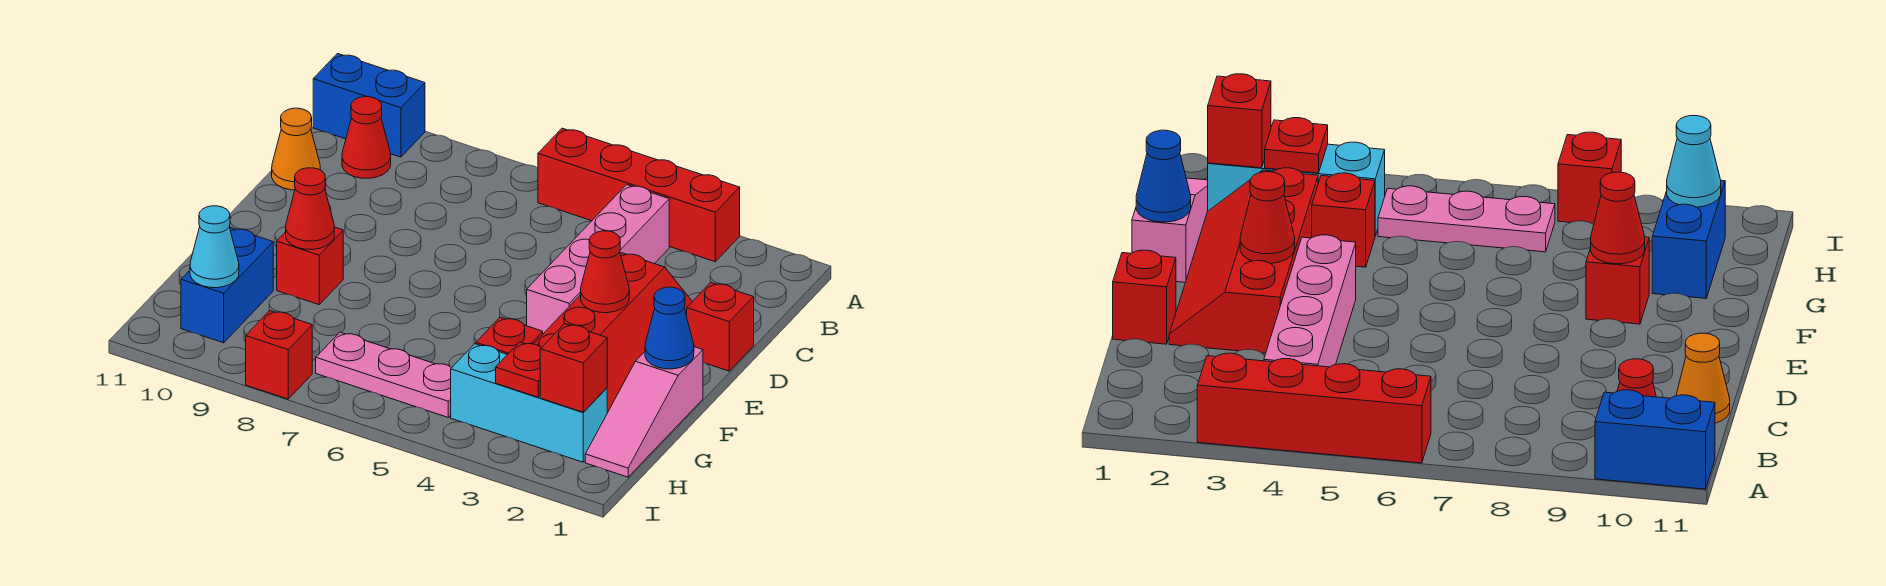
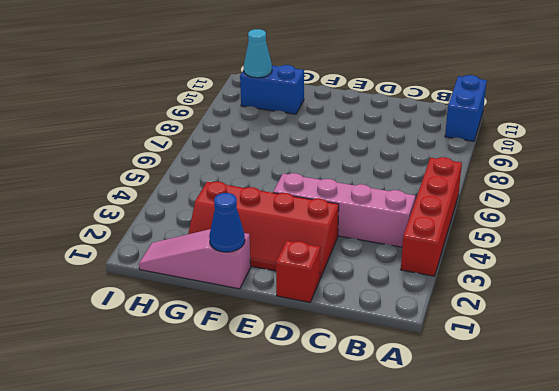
none -> red 1x1 cone [342,97,391,178]
none -> orange 1x1 cone [272,108,320,190]
none -> red 1x1 brick [277,227,343,305]

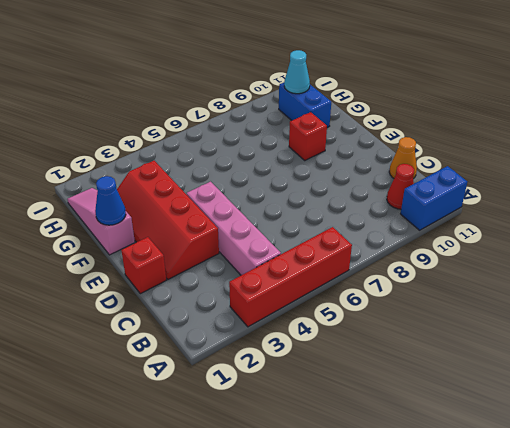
none -> red 1x1 brick [476,317,543,355]
none -> cyan 1x3 brick [451,344,607,462]
none -> pink 1x3 plate [316,332,451,417]

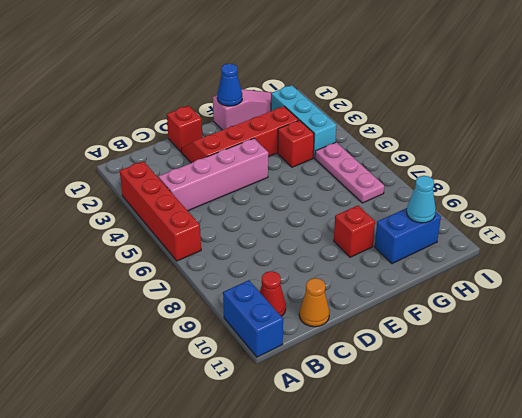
none -> red 1x1 brick [246,311,312,399]
none -> red 1x1 cone [581,231,629,313]
none -> red 1x1 cone [286,168,334,250]

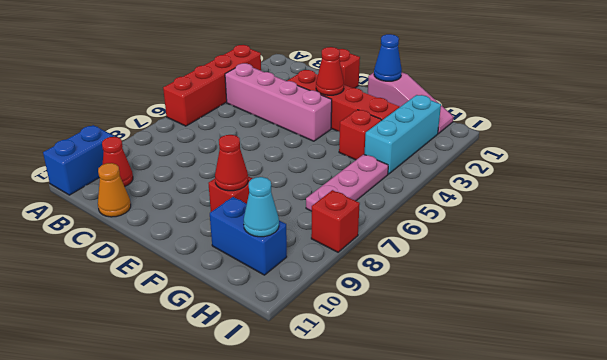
none -> red 1x1 brick [540,324,607,412]
none -> red 1x1 plate [496,342,541,397]

